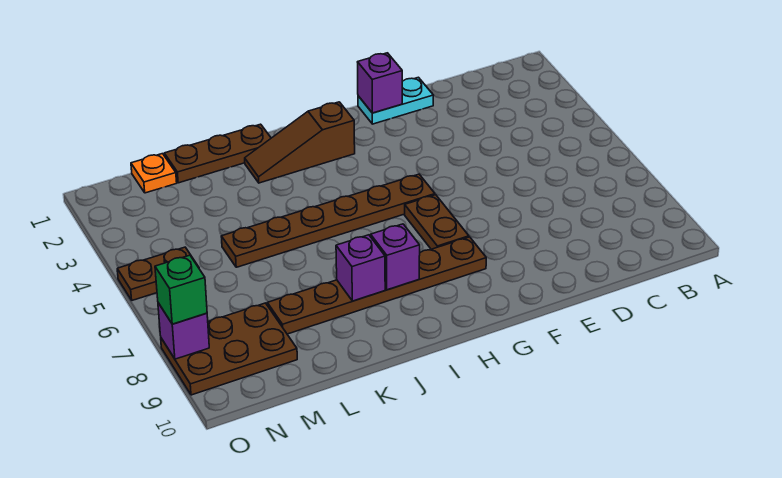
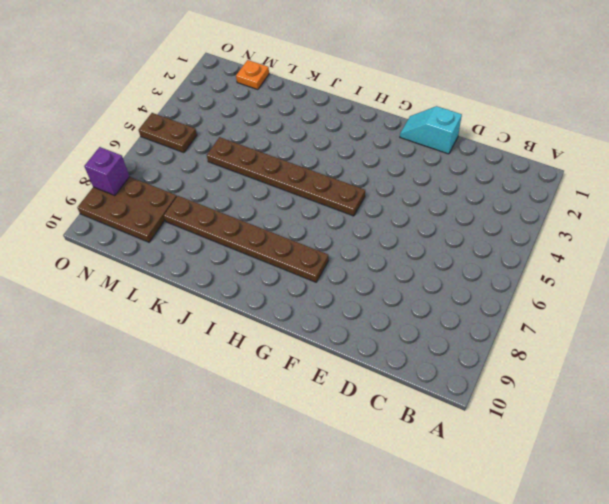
cyan 1x2 slope [400,106,462,154] -> cyan 1x2 plate [358,77,433,124]
none -> brown 1x2 plate [405,195,469,249]
none -> brown 1x3 slope [245,102,355,183]
none -> brown 1x3 plate [164,124,271,183]

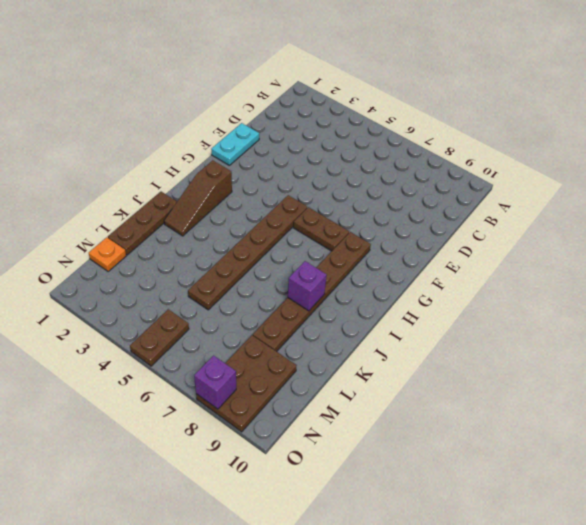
none -> purple 1x1 brick [358,53,402,113]
none -> purple 1x1 brick [371,224,420,290]
none -> green 1x1 brick [155,255,207,324]

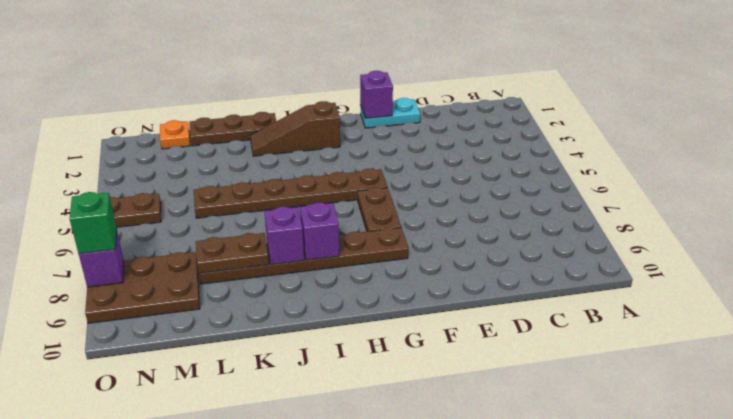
brown 1x2 plate [196,233,269,273] -> none

